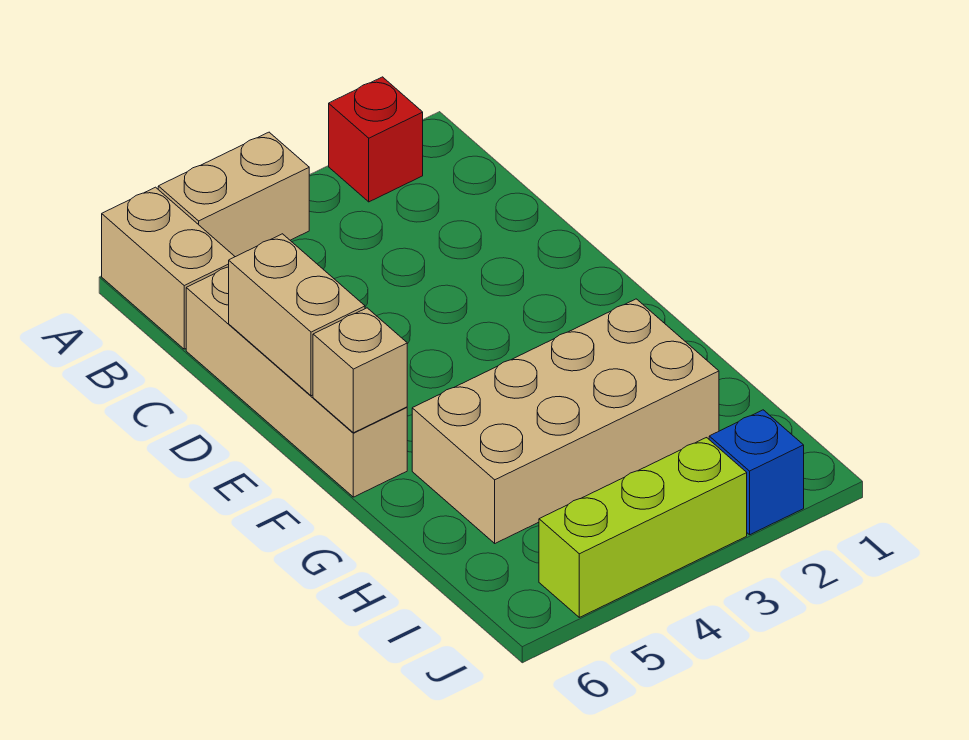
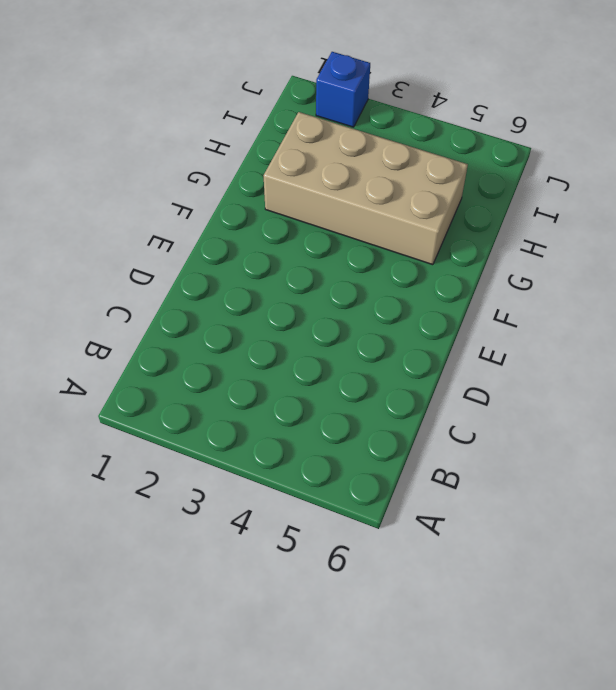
none -> red 1x1 brick [329,77,423,202]
none -> tan 1x2 brick [158,132,309,257]

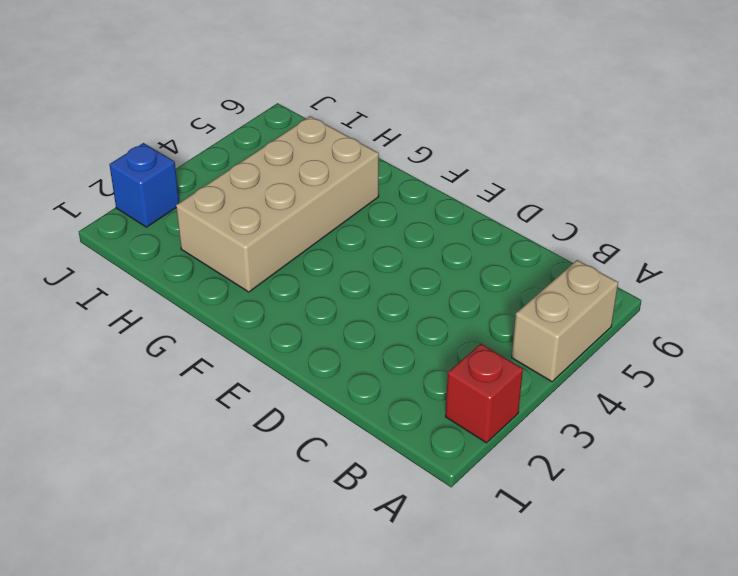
none -> tan 1x2 brick [102,187,235,349]
none -> tan 1x4 brick [186,267,407,497]

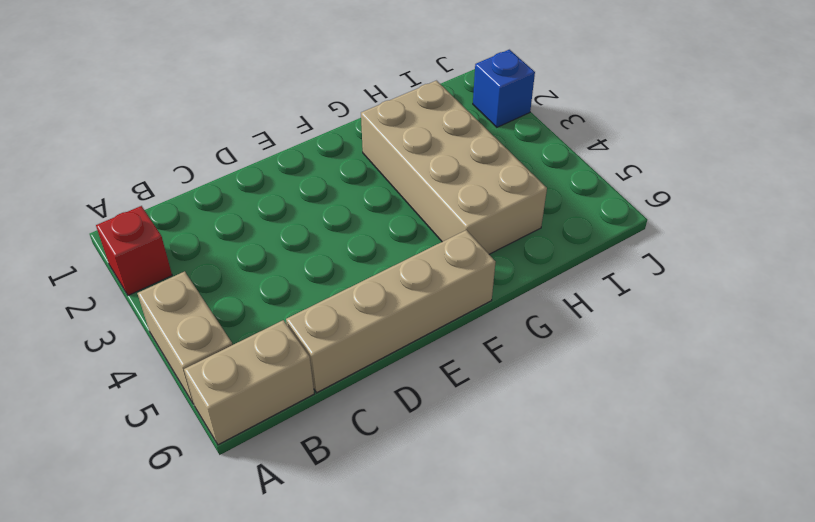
none -> lime 1x3 brick [539,438,747,617]
none -> tan 1x2 brick [229,234,365,396]

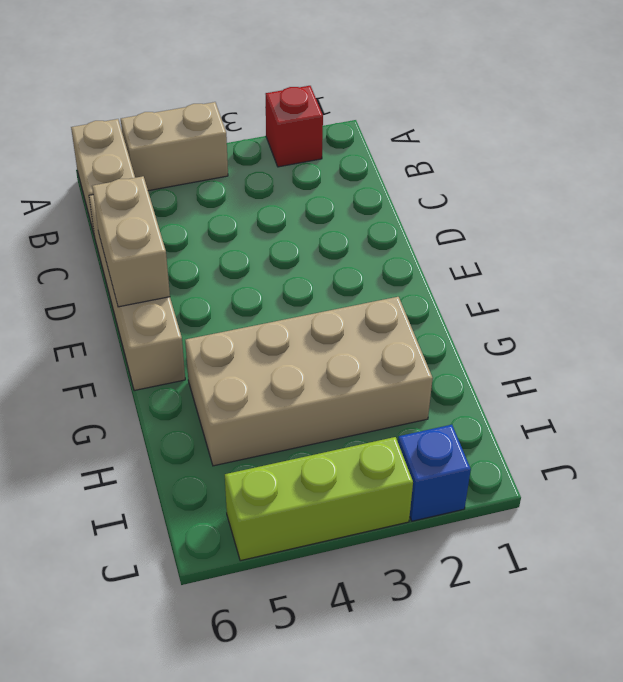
none -> tan 1x1 brick [313,308,407,433]

